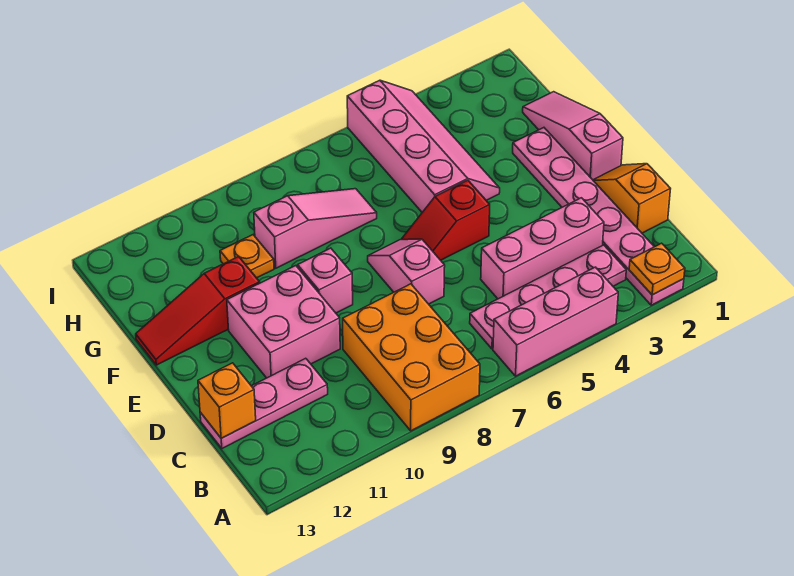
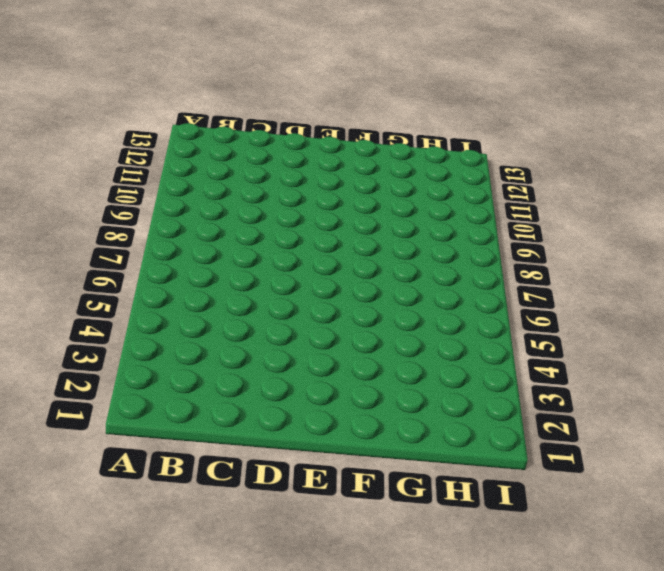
none -> pink 1x6 plate [513,128,684,305]
none -> pink 1x3 brick [493,267,618,376]
none -> orange 2x3 brick [343,284,480,431]

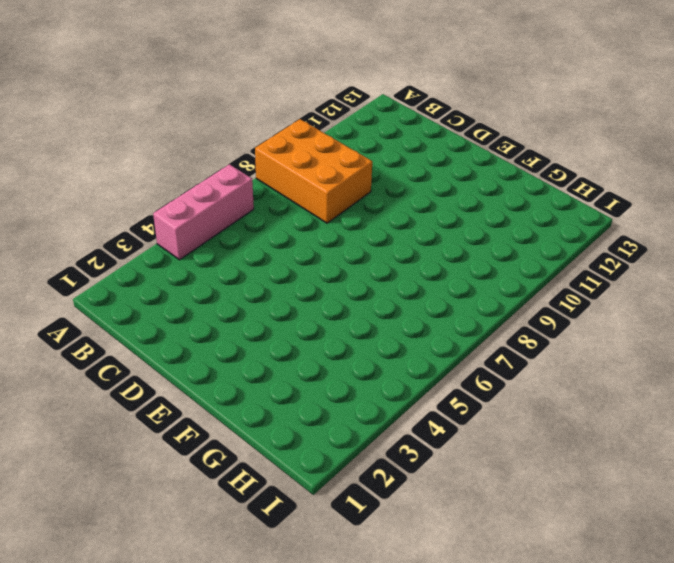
none -> pink 1x6 plate [513,128,684,305]
none -> pink 1x4 plate [470,245,626,349]
none -> orange 1x2 slope [593,164,670,233]

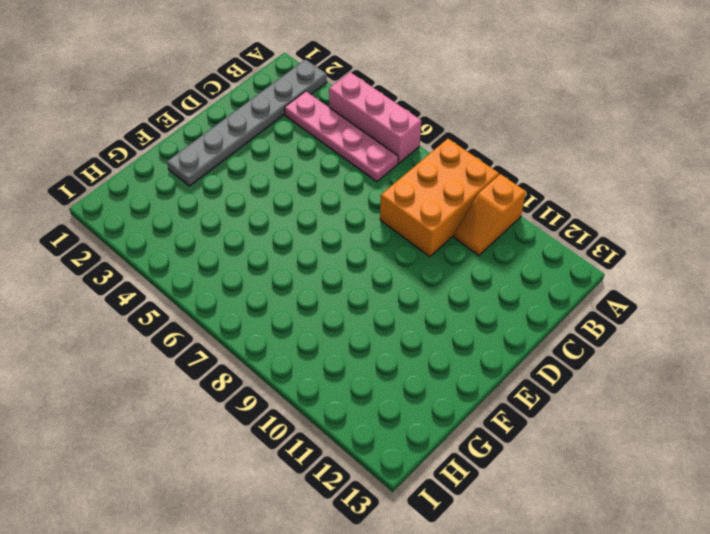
grey 1x6 plate [167,59,327,186] -> pink 1x6 plate [513,128,684,305]
orange 1x2 slope [454,174,526,255] -> orange 1x2 slope moved to [593,164,670,233]
none -> pink 1x3 brick [481,198,604,299]
none -> pink 1x3 plate [200,358,328,448]
none -> pink 1x2 slope [368,239,445,304]

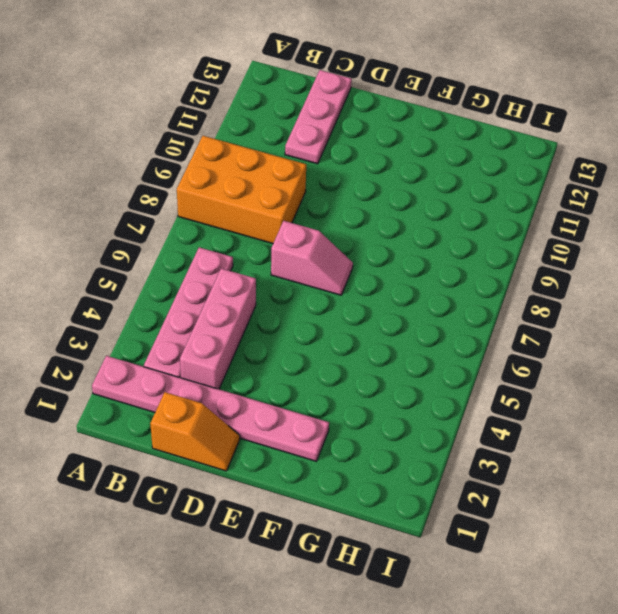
none -> pink 1x3 brick [493,267,618,376]
none -> pink 2x2 brick [227,266,340,378]
none -> pink 1x3 slope [523,92,623,180]

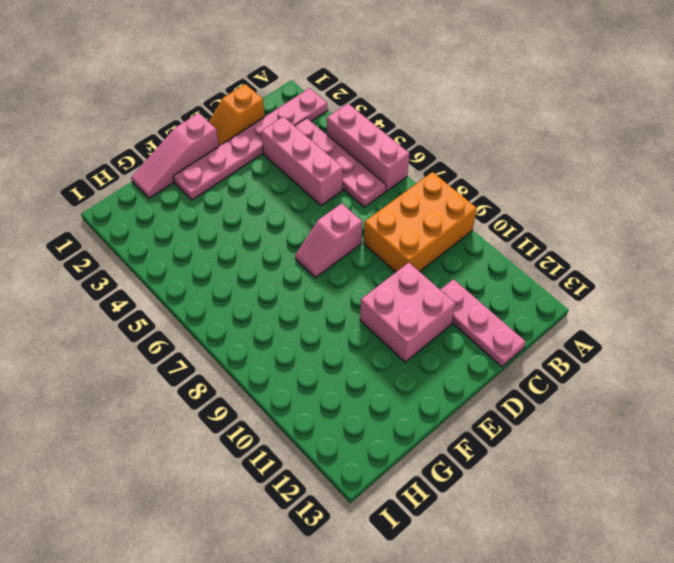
none -> red 1x2 slope [402,180,490,260]
none -> pink 1x1 brick [298,248,353,313]
none -> pink 2x4 slope [347,80,500,212]

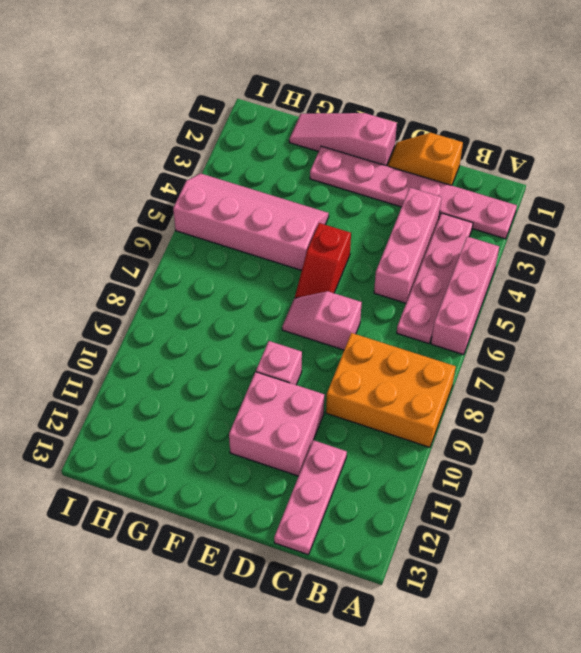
none -> red 1x3 slope [136,256,260,365]
none -> pink 1x3 slope [254,189,377,268]
none -> orange 1x1 plate [220,235,274,278]

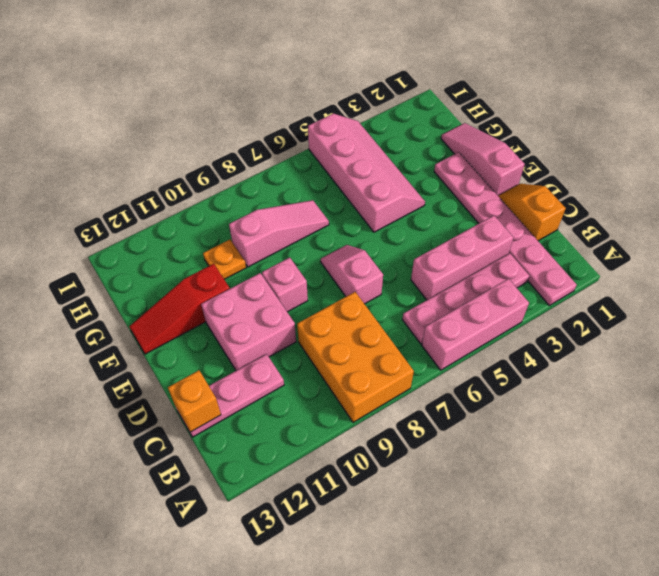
none -> red 1x2 slope [402,180,490,260]
none -> orange 1x1 plate [629,243,685,295]

